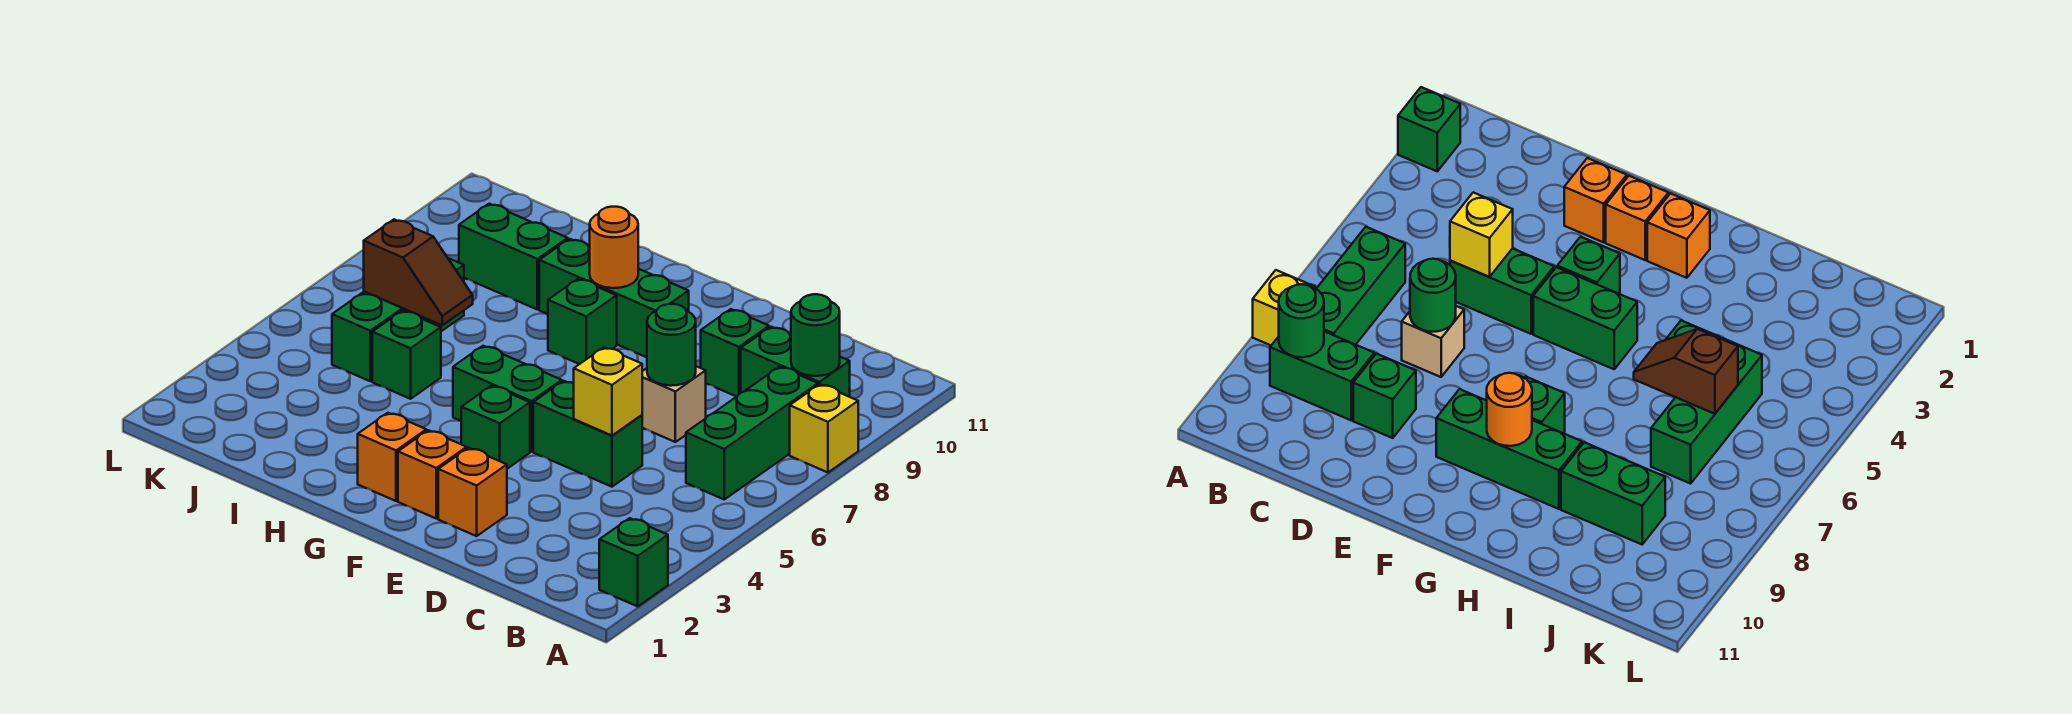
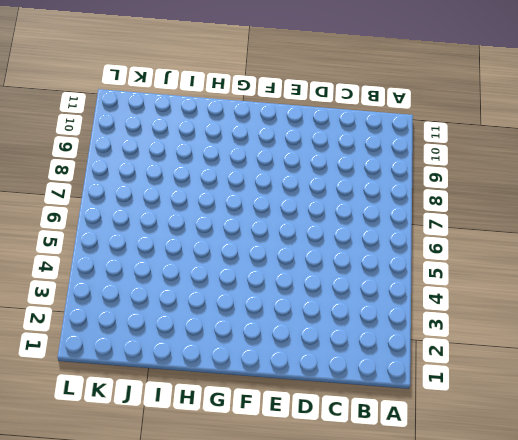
none -> green 1x1 brick [599,518,668,606]
none -> yellow 1x1 brick [790,384,858,472]
none -> green 1x3 brick [686,367,818,499]

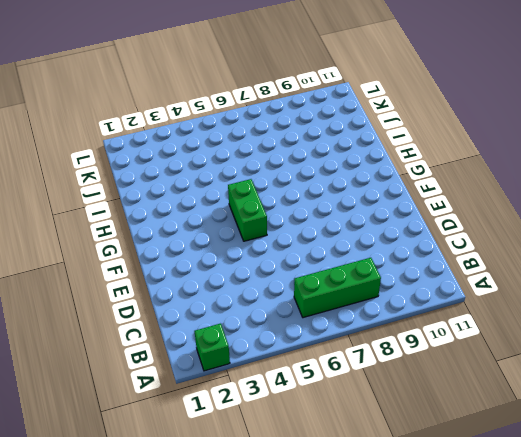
none -> yellow 1x1 brick [790,384,858,472]
none -> green 1x2 brick [741,327,850,397]
none -> green 1x2 brick [533,381,642,487]

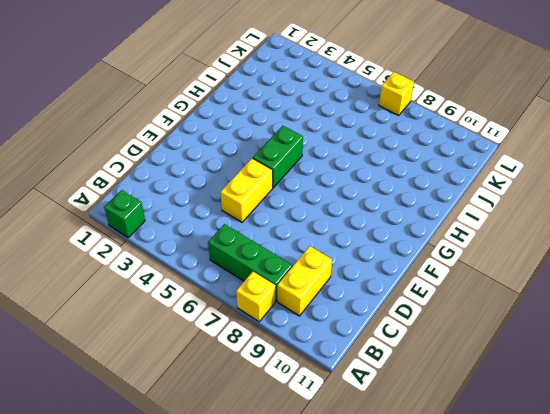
yellow 1x2 brick [277,246,332,316] -> green 1x2 brick [741,327,850,397]
yellow 1x2 brick [220,158,273,222] -> green 1x2 brick [533,381,642,487]
yellow 1x1 brick [379,72,414,115] -> yellow 1x1 brick moved to [574,347,642,435]
none -> tan 1x1 brick [642,366,706,442]
none -> green 1x1 brick [701,309,769,397]
none -> orange 1x1 brick [438,448,507,536]

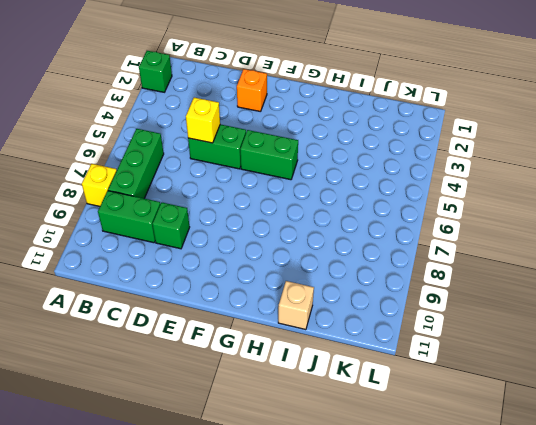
tan 1x1 brick [278,281,314,330] -> tan 1x1 brick moved to [642,366,706,442]
none -> orange 1x1 brick [398,430,467,518]
none -> green 1x1 brick [461,386,530,469]
none -> green 1x3 brick [539,239,689,357]

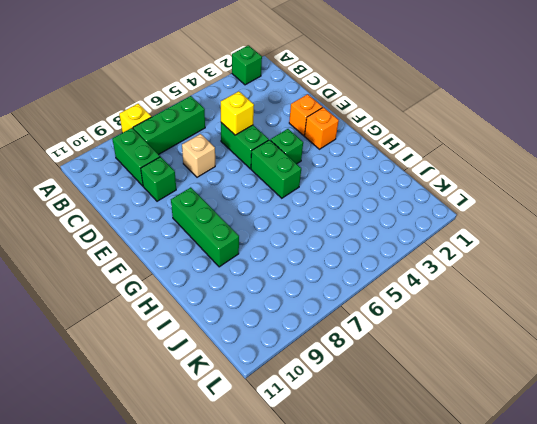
none -> orange 1x1 brick [358,413,426,501]
none -> green 1x1 brick [548,279,617,364]
none -> green 1x1 brick [372,311,441,399]

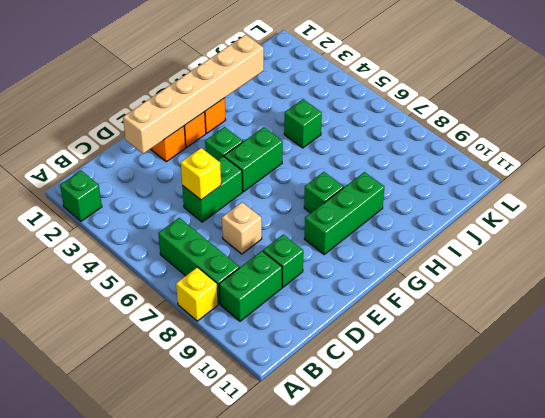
tan 1x6 brick [123,35,264,154] -> none
none -> green 1x2 brick [459,204,568,309]
none -> green 1x3 brick [332,258,464,381]
none -> green 1x1 round brick [791,294,840,376]

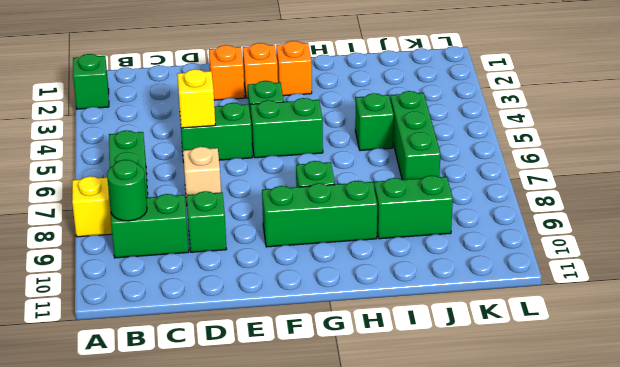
none -> green 1x1 round brick [647,304,696,386]
none -> orange 1x1 round brick [590,207,639,288]
none -> brown 1x2 slope [364,220,473,325]

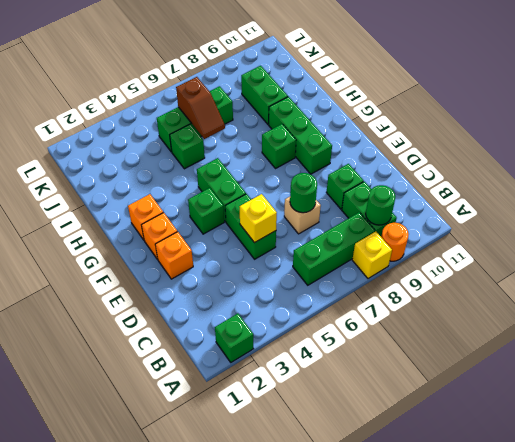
orange 1x1 round brick [381,223,409,261] -> orange 1x1 round brick moved to [590,207,639,288]

